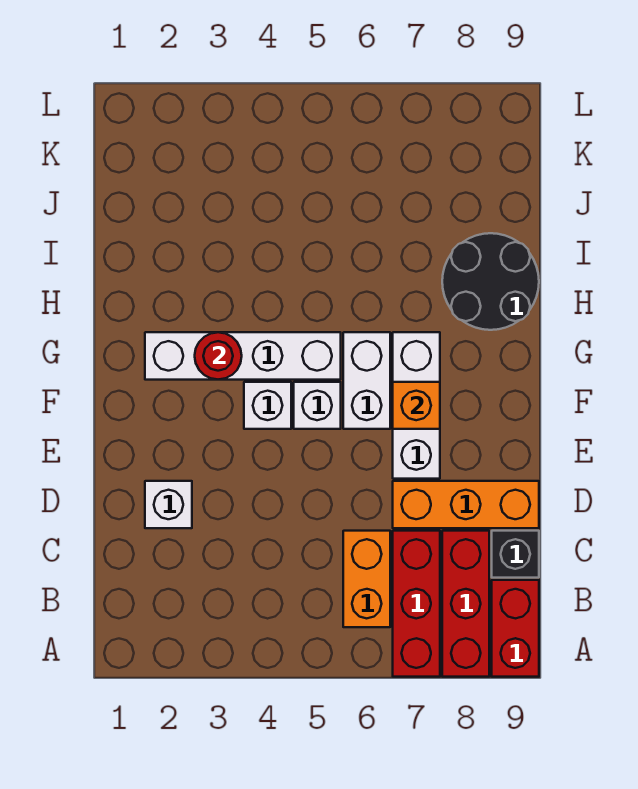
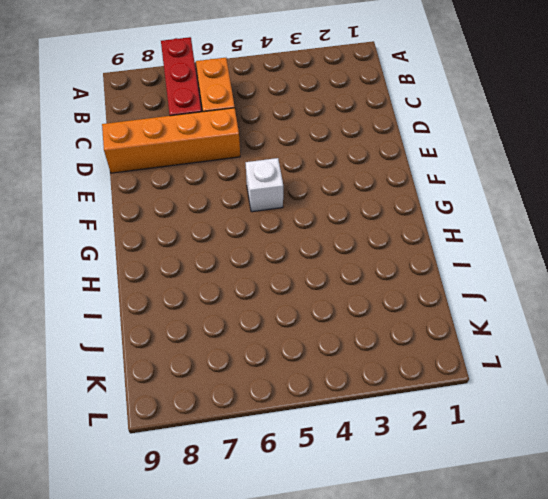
orange 1x4 brick [102,108,240,173] -> orange 1x3 brick [393,481,539,528]
none -> red 1x3 brick [442,531,489,677]
none -> red 1x2 brick [492,580,539,677]
none -> black 1x1 brick [492,531,539,578]

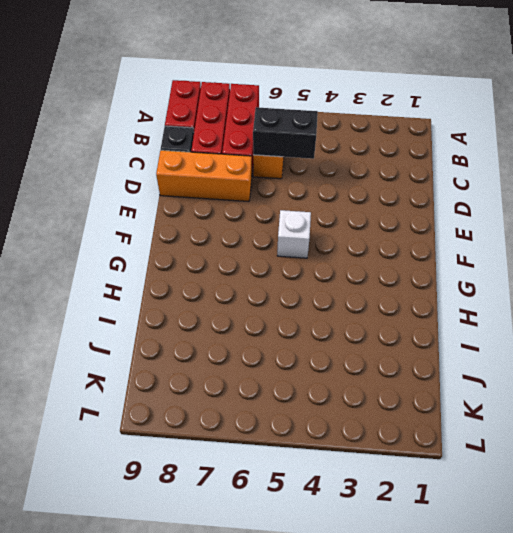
black 1x2 brick [253,107,318,159] -> none
none -> white 1x1 brick [145,481,192,528]
none -> white 1x3 brick [393,332,440,479]
none -> white 1x1 brick [244,382,291,429]

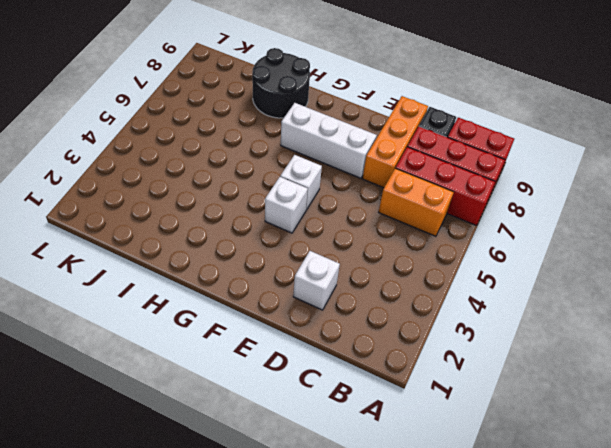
none -> white 1x2 brick [343,332,390,429]
none -> white 1x4 brick [145,332,341,380]
none -> orange 1x1 brick [393,382,440,429]

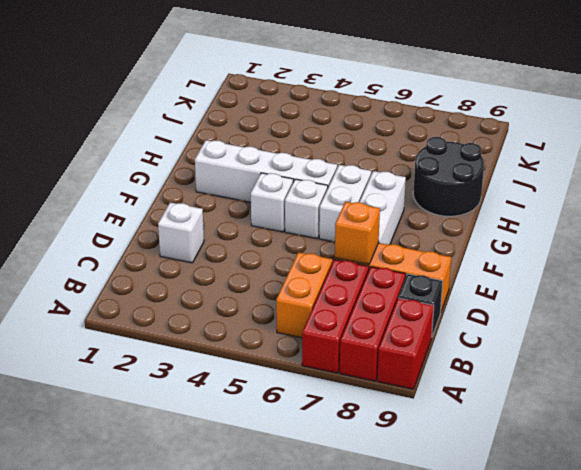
orange 1x1 brick [335,202,380,264] -> orange 1x1 brick moved to [393,382,440,429]
none -> red 1x1 round brick [195,332,242,380]

